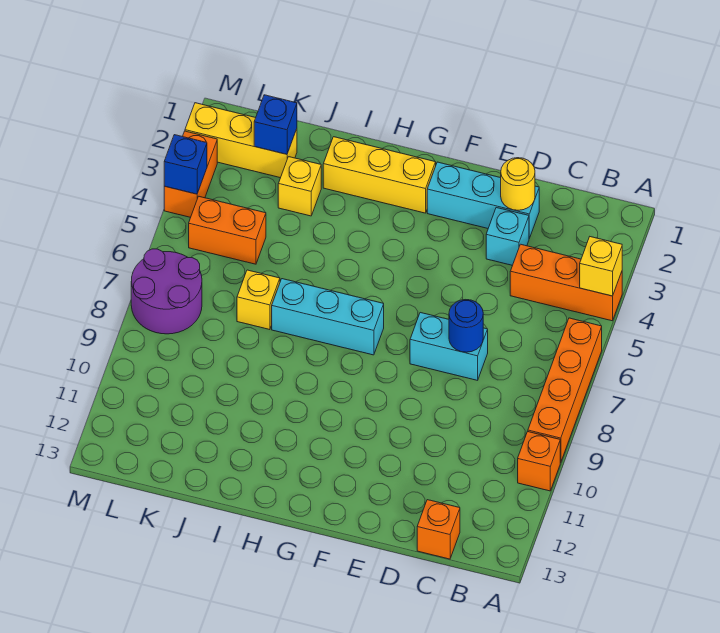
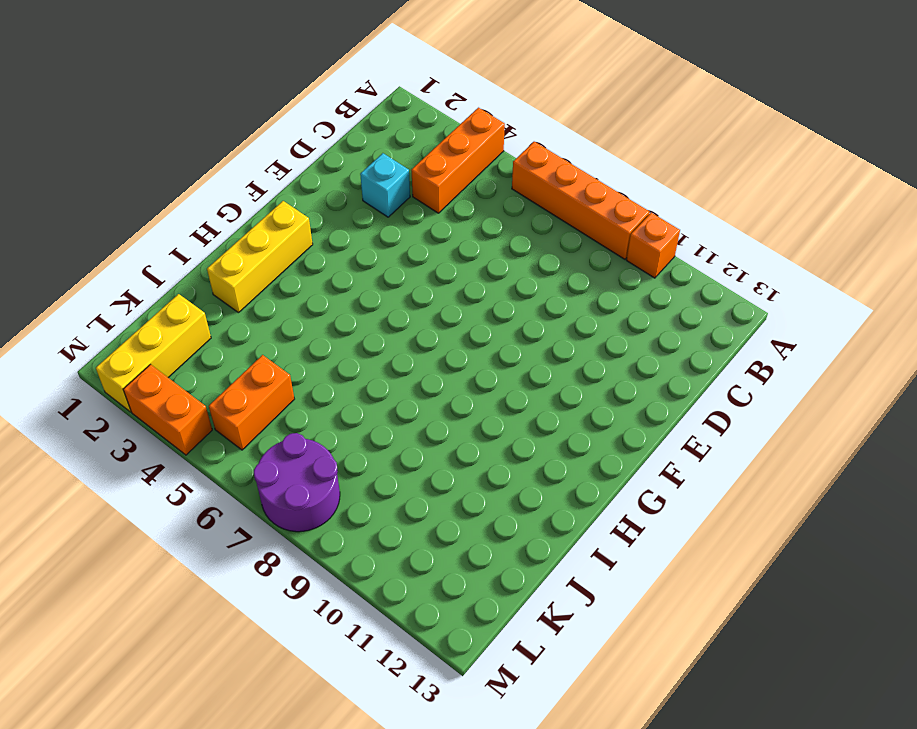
none -> orange 1x1 brick [417,500,460,559]
none -> cyan 1x3 brick [427,162,539,238]
none -> cyan 1x2 brick [410,313,488,380]

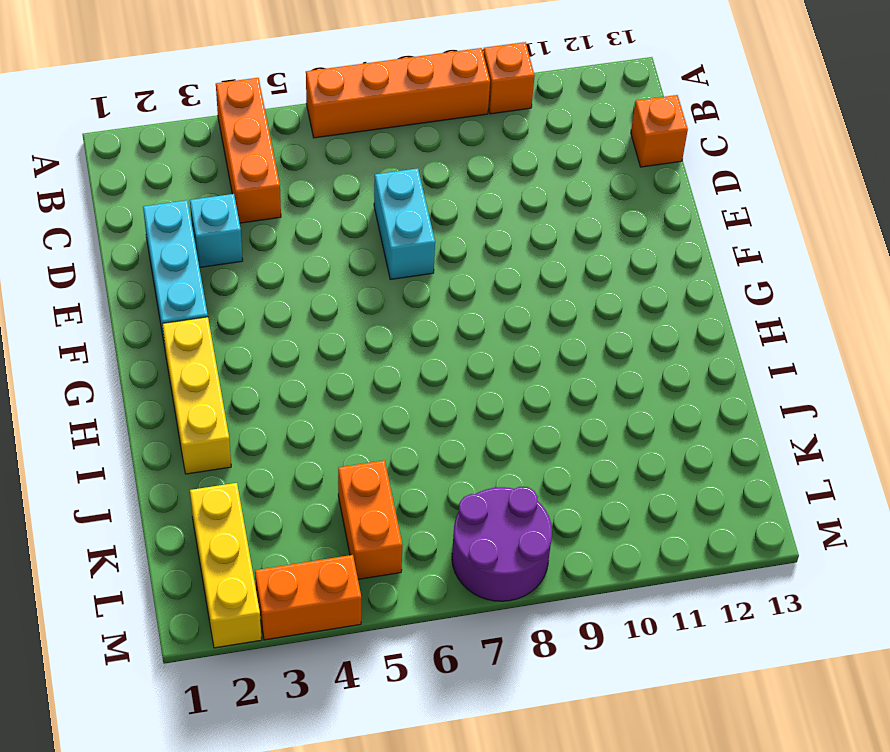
none -> cyan 1x3 brick [272,279,384,355]
none -> yellow 1x1 brick [278,157,321,216]
none -> yellow 1x1 brick [237,270,280,330]

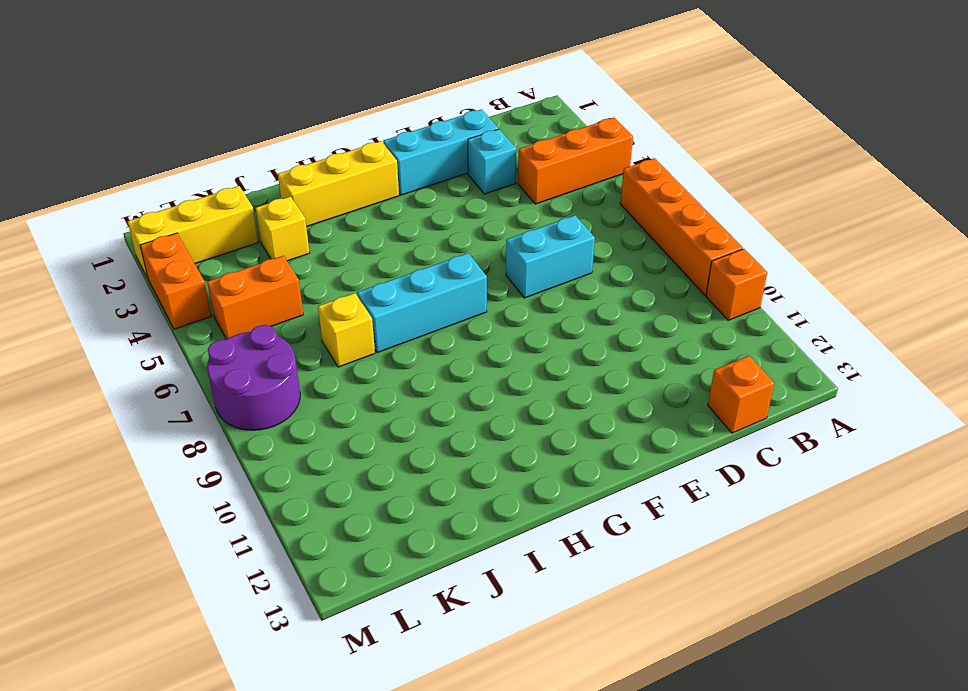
none -> yellow 1x1 brick [580,237,622,296]
none -> yellow 1x1 round brick [501,158,535,210]
none -> blue 1x1 round brick [449,300,483,352]

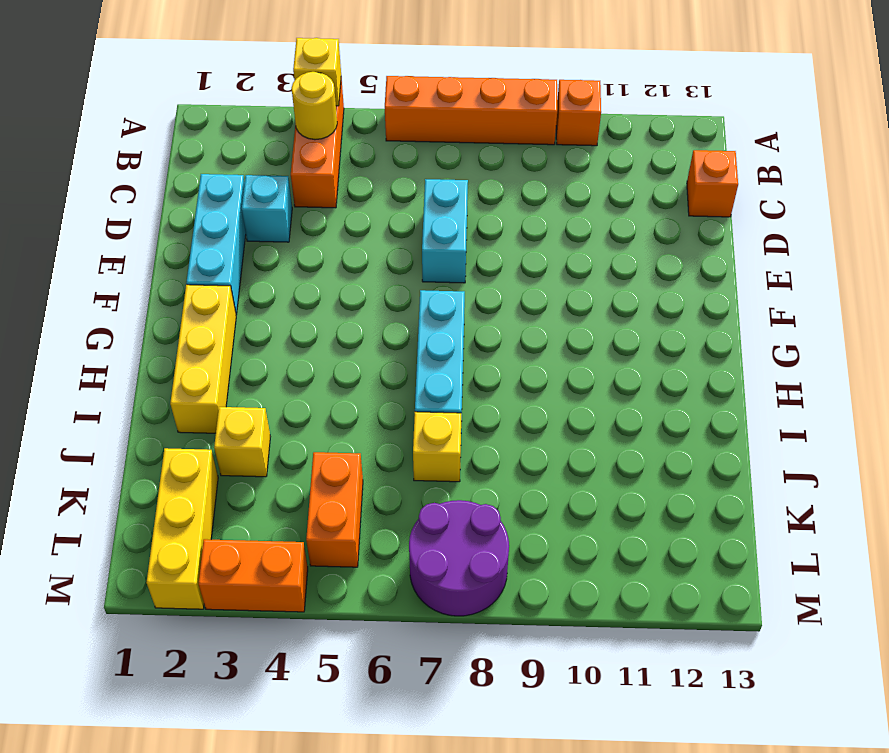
yellow 1x1 round brick [292,72,337,140] -> yellow 1x1 round brick moved to [501,158,535,210]
none -> blue 1x1 round brick [449,300,483,352]
none -> blue 1x1 brick [254,95,297,154]
none -> blue 1x1 brick [164,135,207,194]

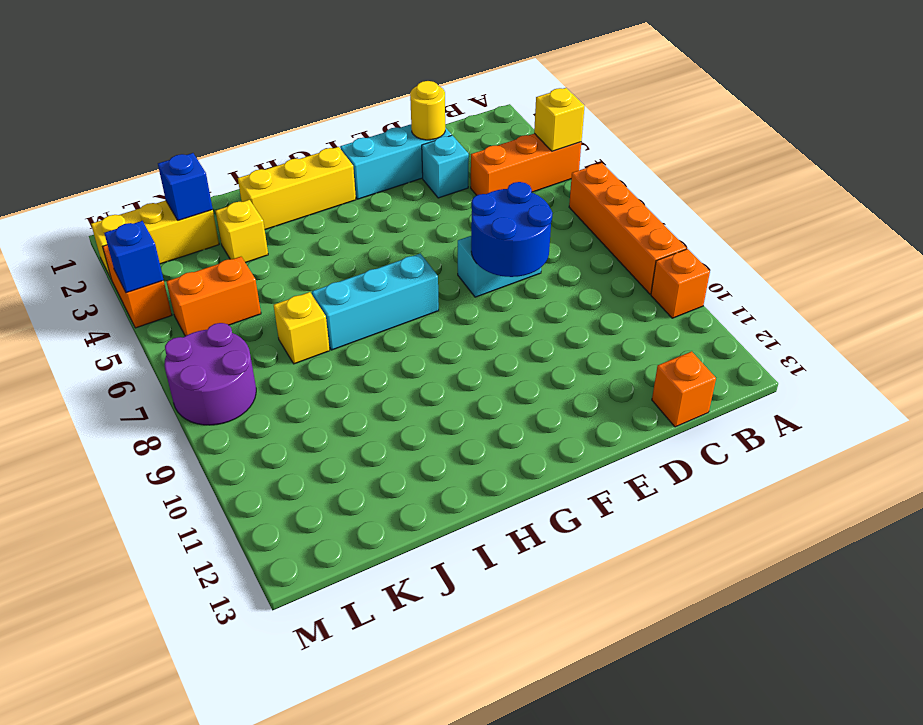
blue 2x2 round brick [471,182,552,277] -> blue 1x1 round brick [449,300,483,352]

